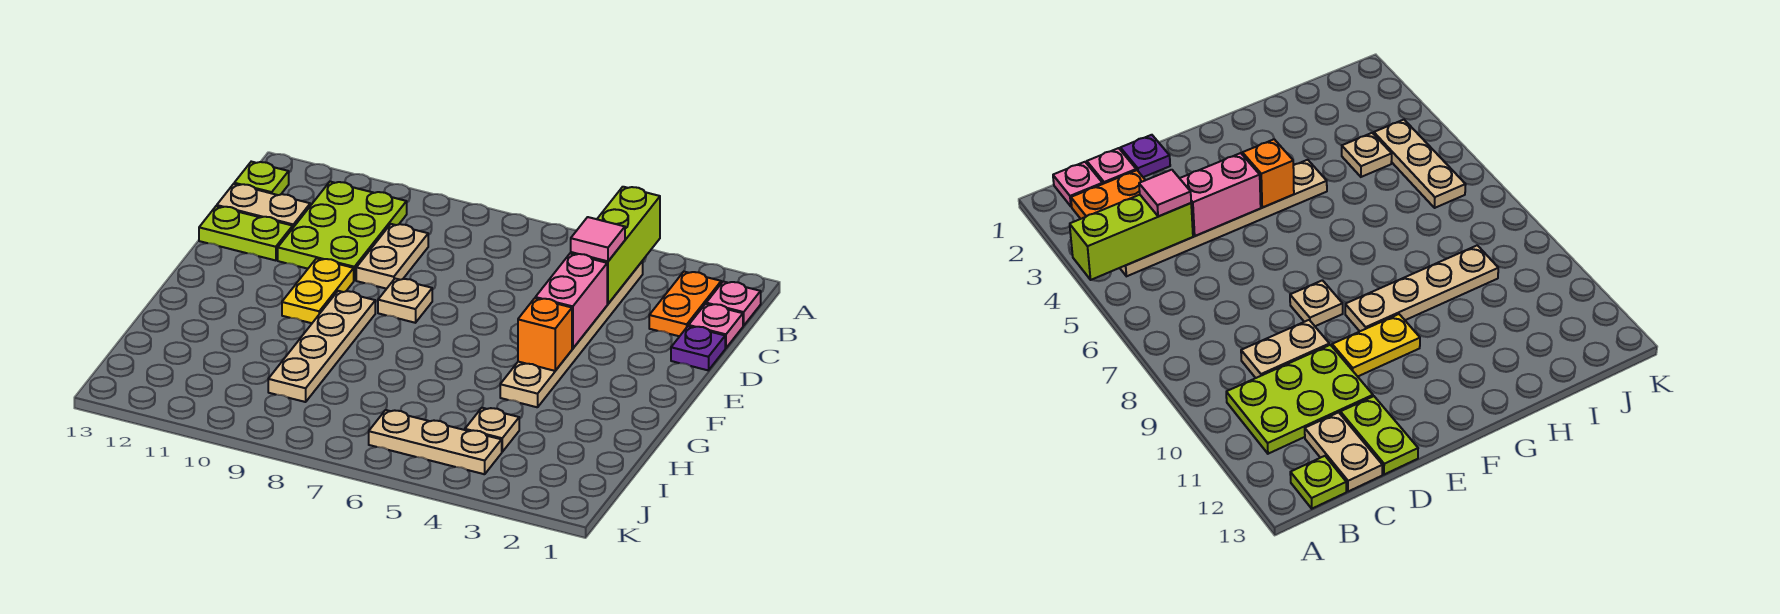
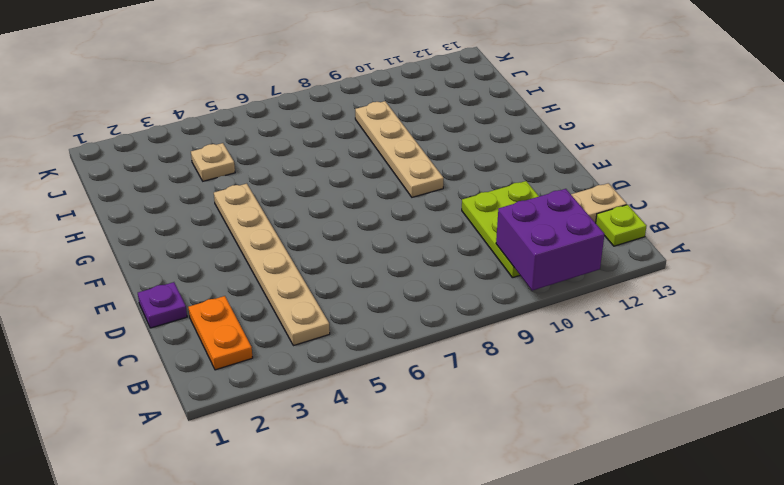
purple 2x2 brick [496,189,604,291] -> none
none -> pink 1x1 plate [706,281,761,326]
none -> pink 1x1 plate [689,304,743,348]
none -> tan 1x2 plate [356,224,428,289]

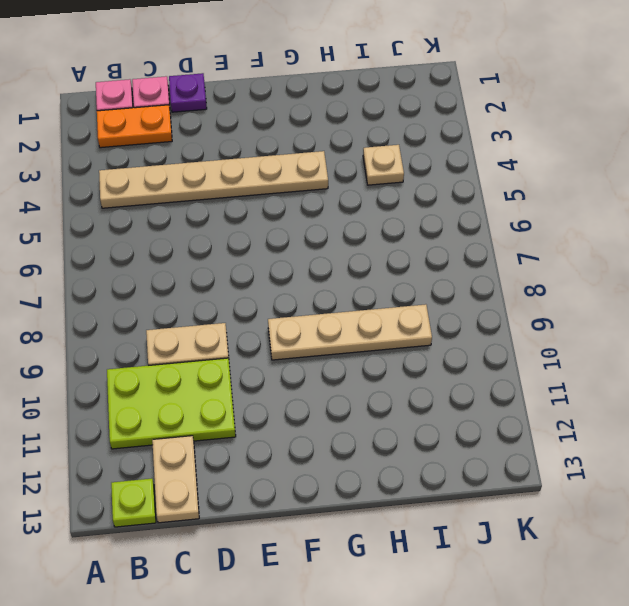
none -> lime 1x2 plate [199,206,293,261]
none -> tan 1x1 plate [378,279,432,323]
none -> yellow 1x2 plate [282,258,354,323]

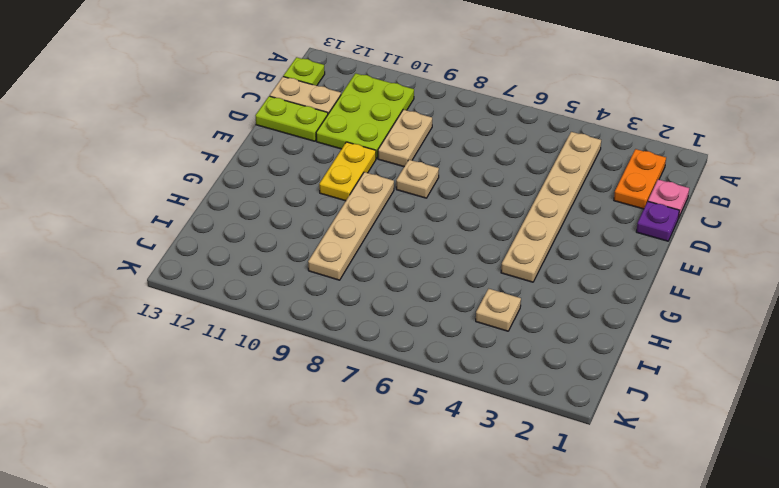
none -> pink 1x1 plate [706,281,761,326]
none -> tan 1x3 plate [369,410,502,474]
none -> lime 1x3 brick [571,187,660,304]

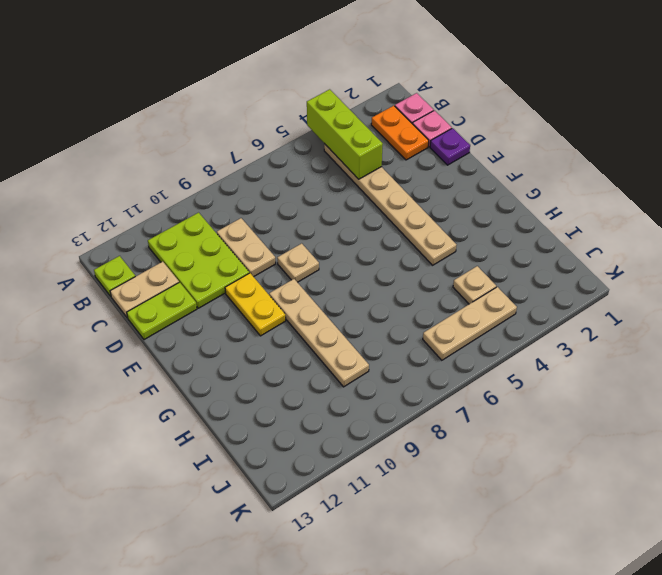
none -> pink 1x2 brick [535,254,607,349]
none -> orange 1x1 brick [518,298,572,371]
none -> pink 1x1 tile [571,217,625,261]

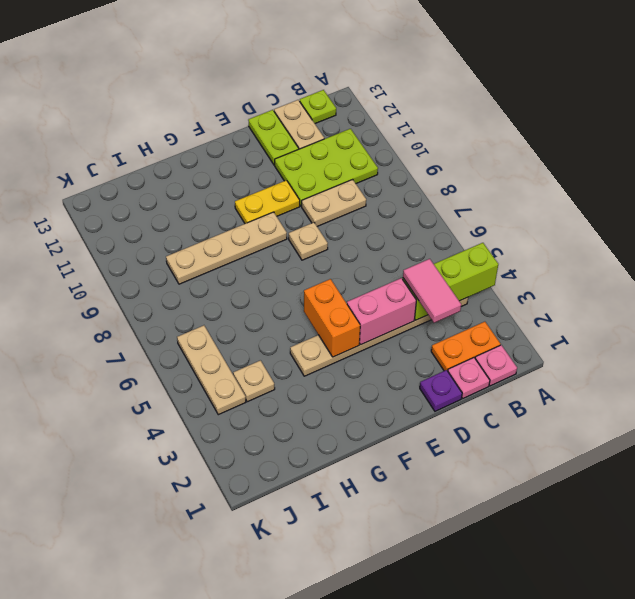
pink 1x2 tile [403,259,461,323] -> pink 1x1 tile [571,217,625,261]
orange 1x2 brick [304,279,360,357] -> orange 1x1 brick [518,298,572,371]

